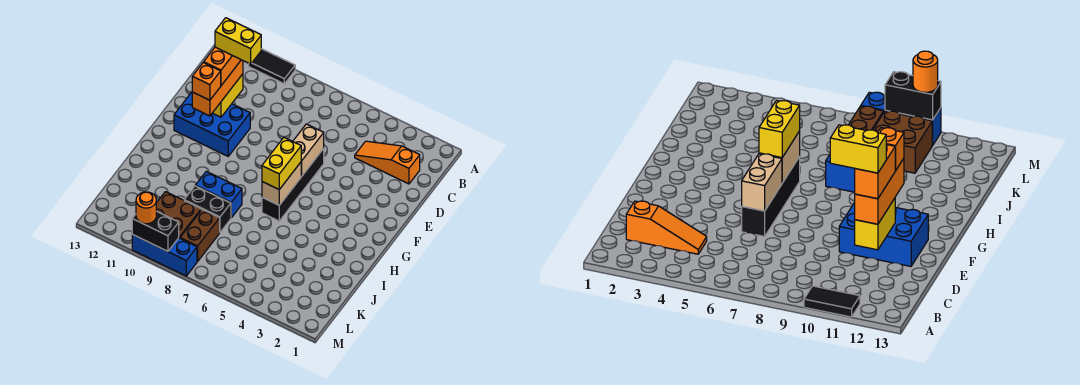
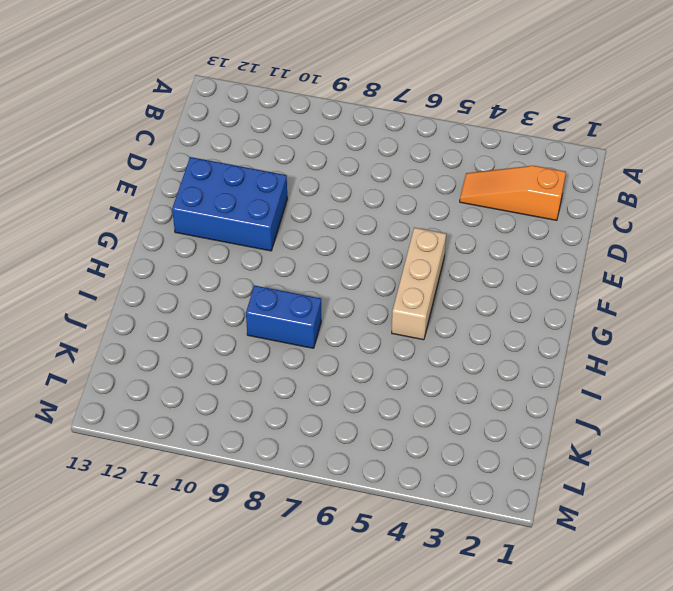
tan 1x3 brick [392,228,446,340] -> none
none -> black 1x2 tile [249,49,295,84]
none -> black 1x4 brick [262,149,324,221]
none -> black 1x2 brick [184,186,231,232]

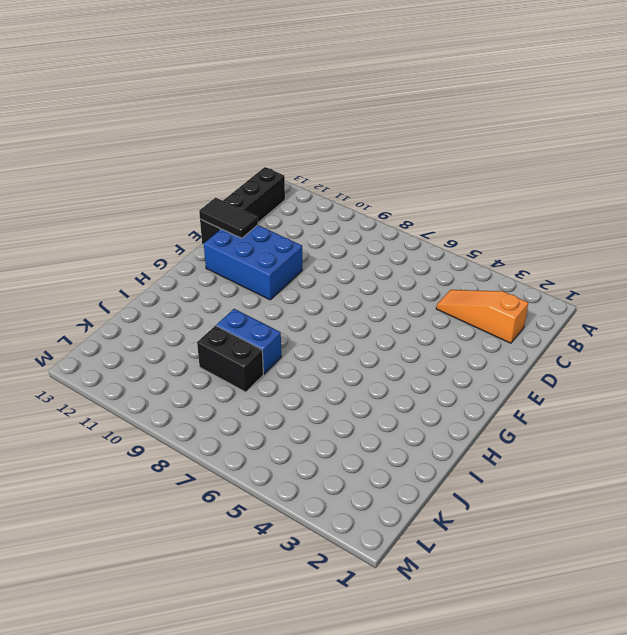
black 1x4 brick [200,167,285,245] -> black 1x4 brick moved to [262,149,324,221]
black 1x2 tile [199,198,258,238] -> black 1x2 tile moved to [249,49,295,84]
none -> brown 1x2 brick [180,209,220,261]
none -> brown 2x2 brick [156,192,201,238]
none -> blue 1x3 brick [132,235,197,276]

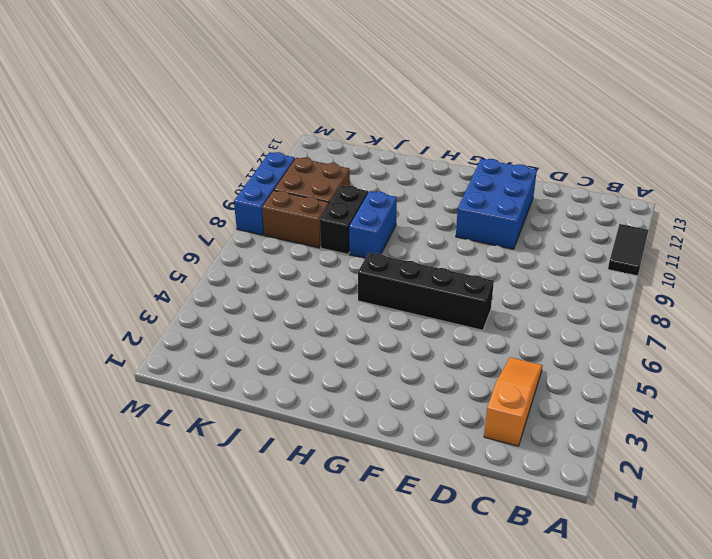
none -> yellow 1x2 brick [213,74,243,117]
none -> tan 1x2 brick [293,124,324,176]
none -> tan 1x2 brick [262,162,301,205]

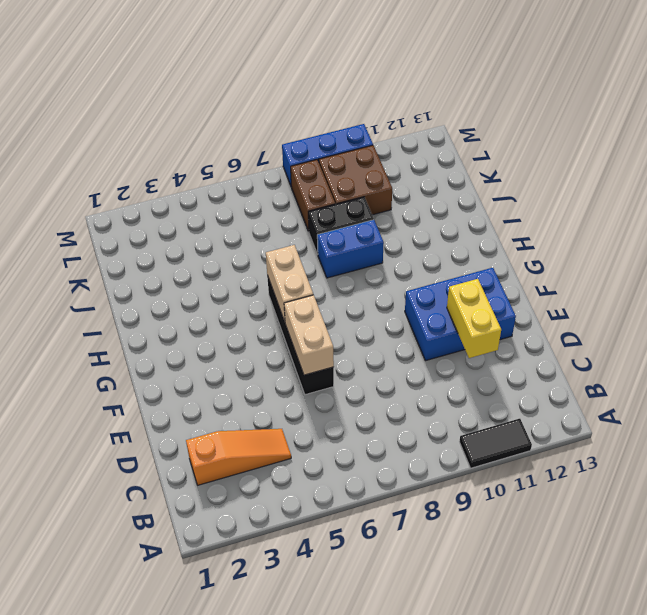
none -> black 1x2 brick [132,211,179,251]
none -> orange 1x3 brick [192,60,243,116]
none -> yellow 1x2 brick [262,138,301,189]

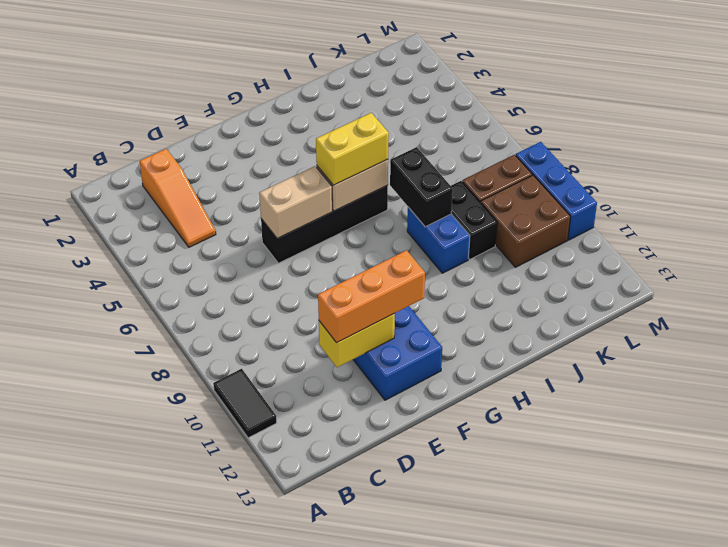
black 1x2 brick [390,147,453,227] -> black 1x2 brick moved to [132,211,179,251]
none -> orange 1x1 round brick [136,192,156,224]
none -> orange 1x2 brick [204,47,241,85]
none -> orange 1x1 brick [192,62,221,100]

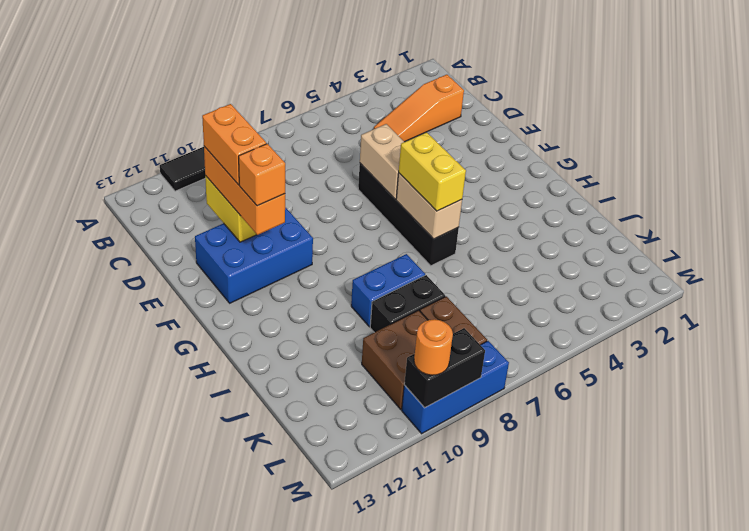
none -> yellow 1x2 brick [215,18,261,64]

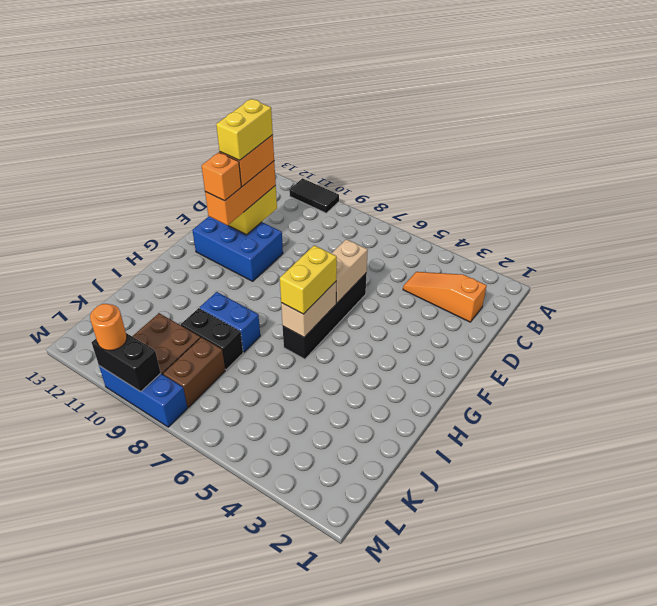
yellow 1x2 brick [216,99,273,160] -> yellow 1x2 brick turned to [215,18,261,64]

